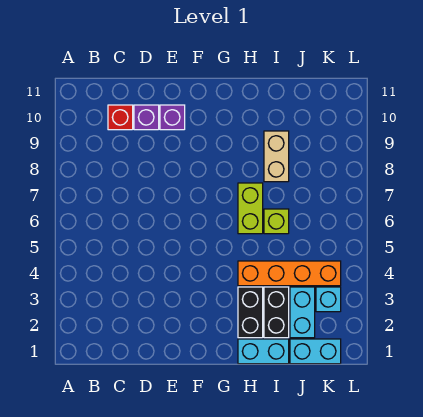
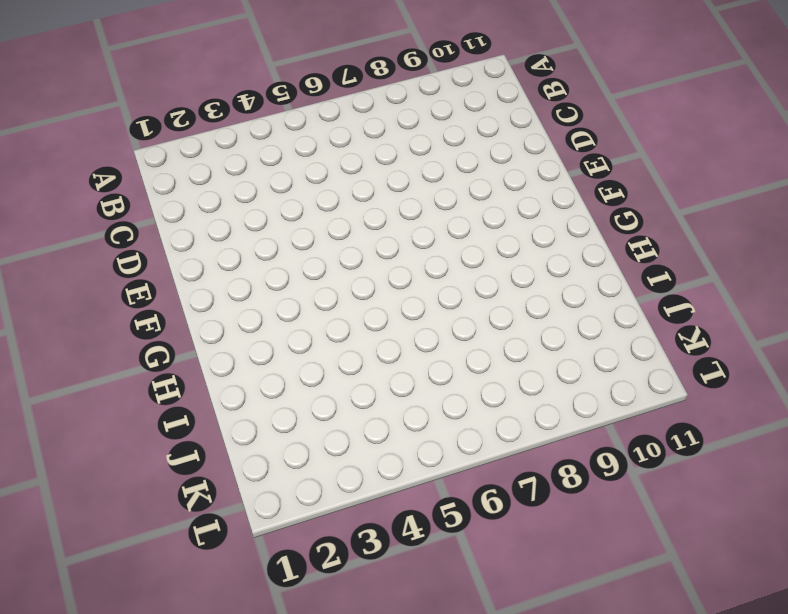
none -> red 1x1 brick [108,105,133,130]
none -> purple 1x1 brick [134,105,159,130]
none -> purple 1x1 brick [160,105,185,130]

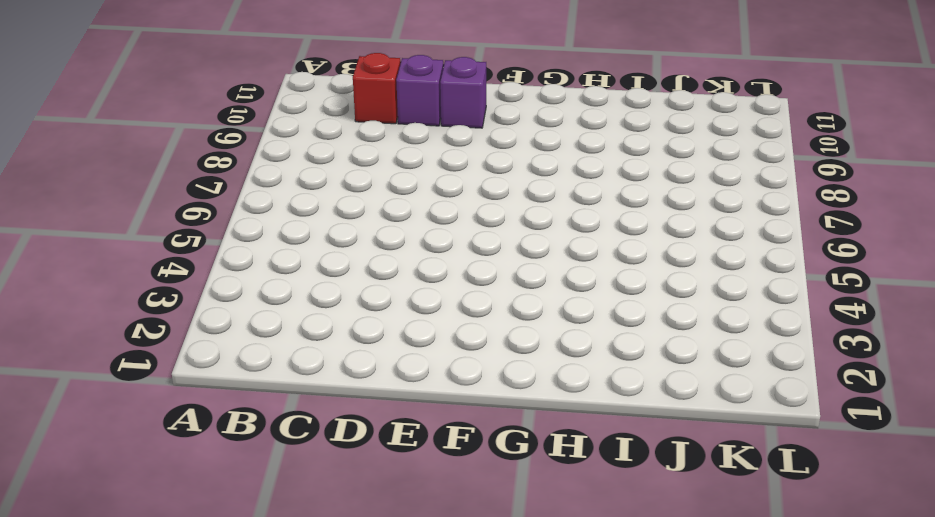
none -> cyan 1x2 brick [238,339,289,364]
none -> black 1x2 brick [238,287,263,338]
none -> orange 1x4 brick [238,261,341,286]

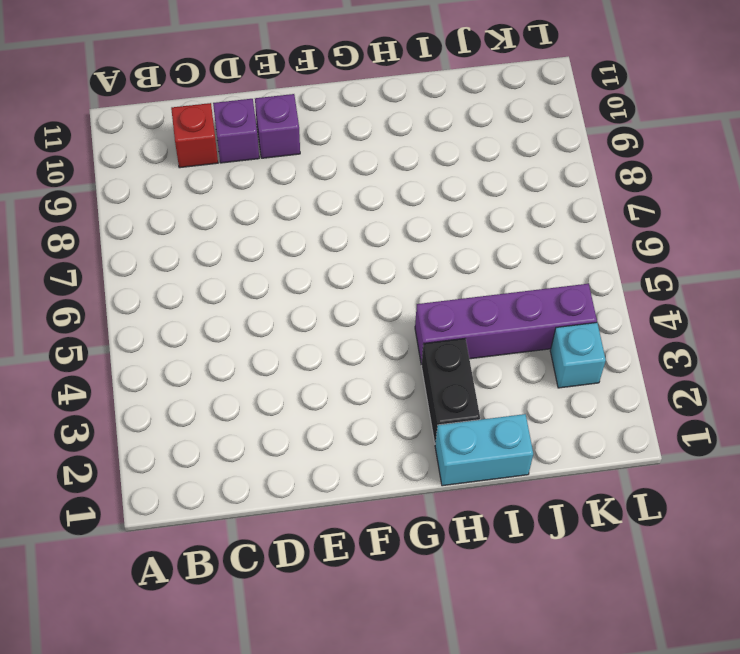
purple 1x4 brick [415,284,597,364] -> orange 1x4 brick [238,261,341,286]
none -> lime 1x2 brick [238,183,263,234]
none -> black 1x2 brick [264,287,289,338]
none -> lime 1x1 brick [264,209,289,234]

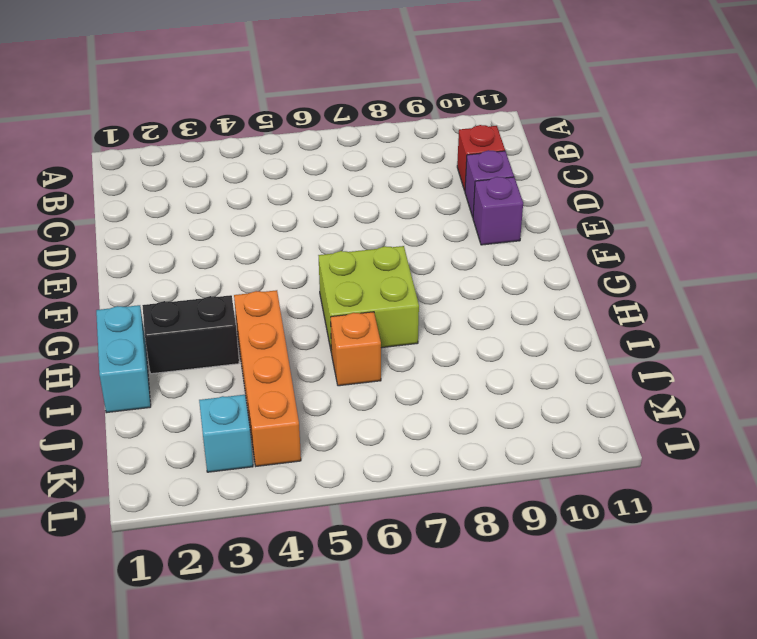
lime 2x2 brick [318,246,419,353] -> lime 1x2 brick [238,183,263,234]
orange 1x1 brick [331,312,381,386] -> lime 1x1 brick [264,209,289,234]
none -> black 1x2 brick [264,287,289,338]
none -> tan 1x2 brick [264,131,289,182]
none -> cyan 1x2 brick [290,339,341,364]

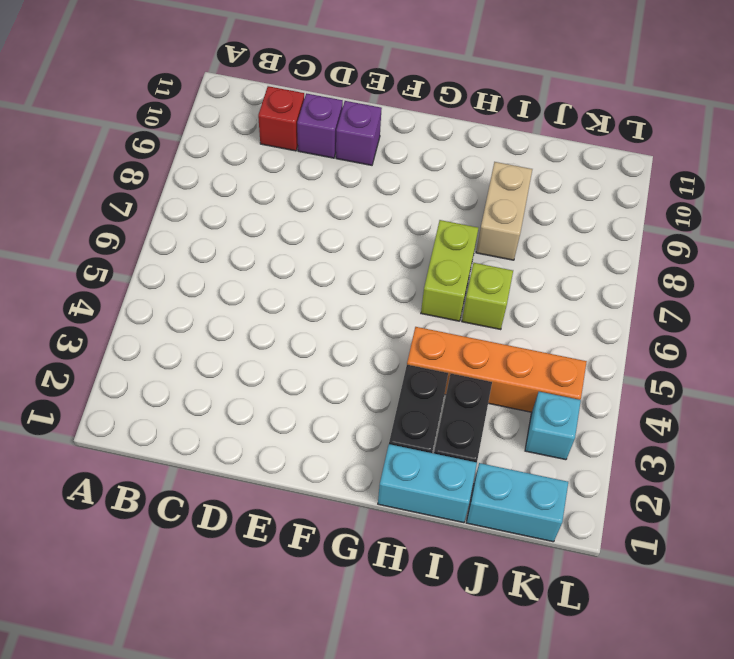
none -> cyan 1x2 brick [290,287,315,338]

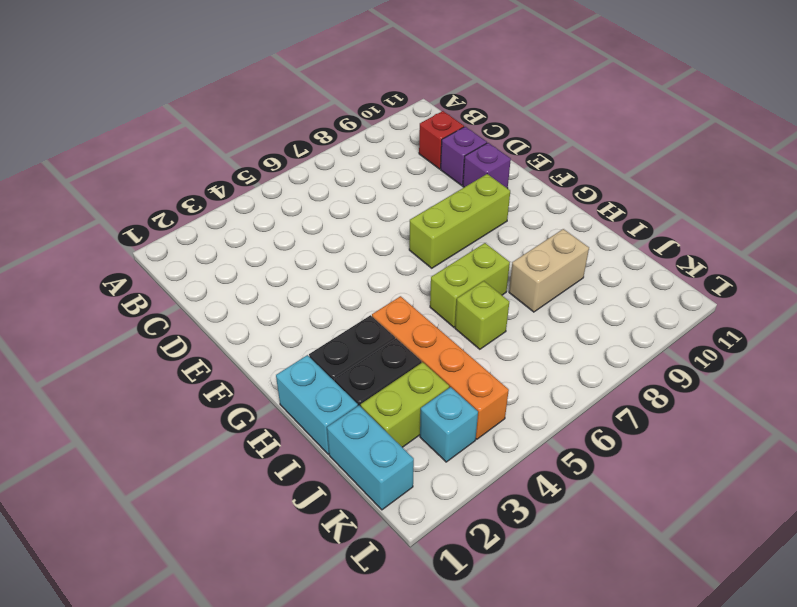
lime 1x3 brick [409,174,510,268] -> none
lime 1x2 brick [361,362,449,447] -> cyan 1x2 brick [290,287,315,338]

